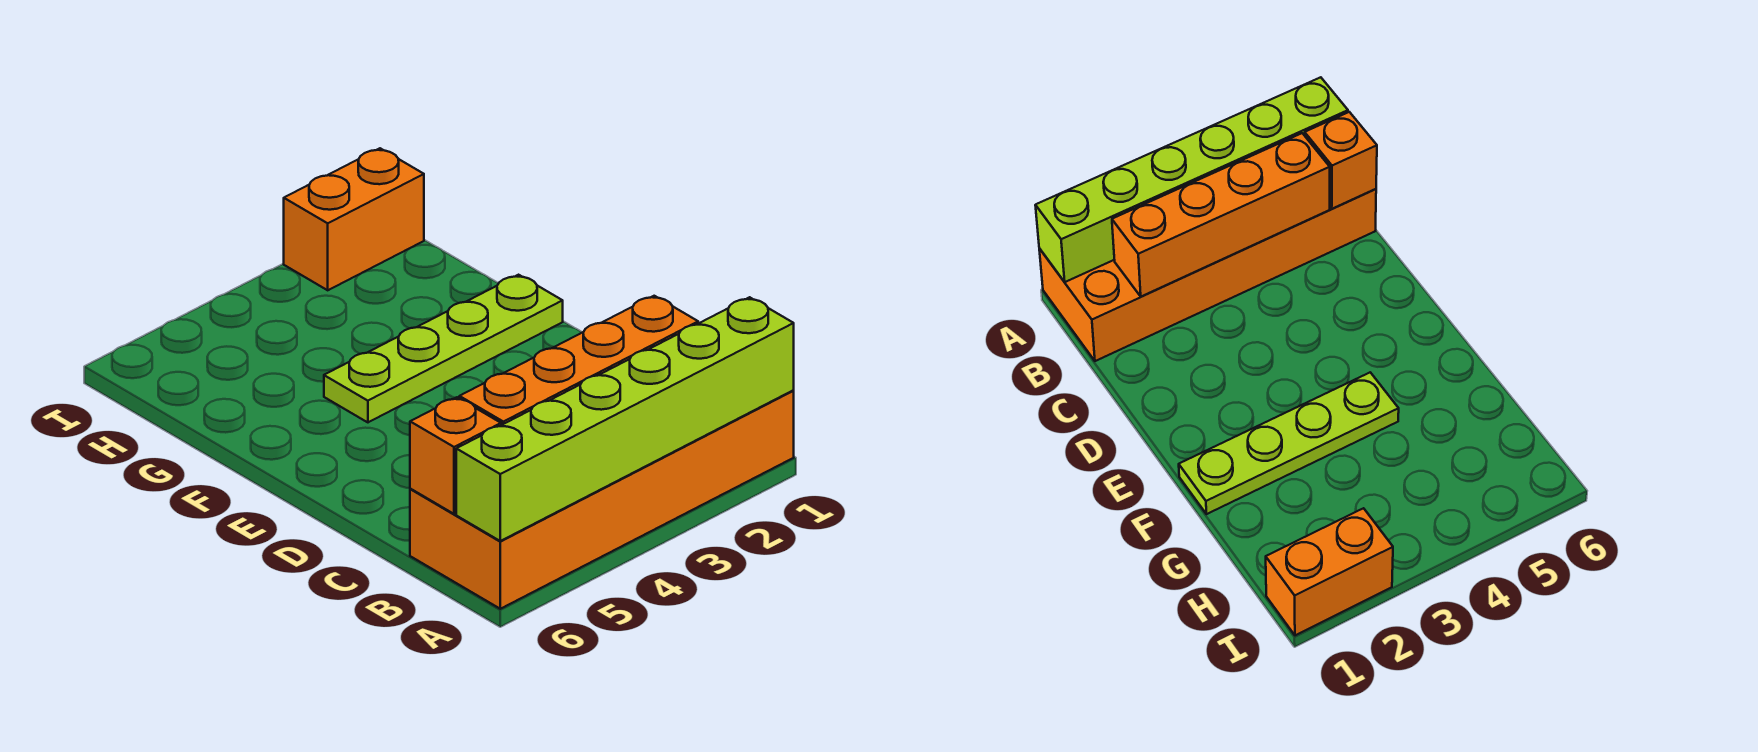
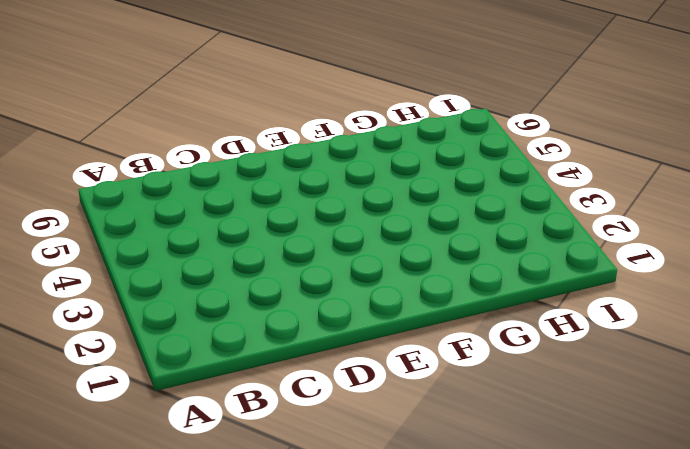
none -> orange 2x6 brick [410,391,794,609]
none -> lime 1x4 plate [324,275,563,422]

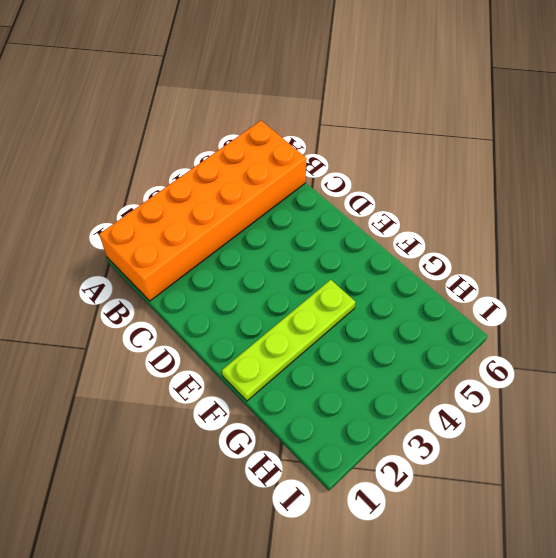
none -> orange 1x2 brick [284,148,424,290]
none -> lime 1x6 brick [456,297,794,541]

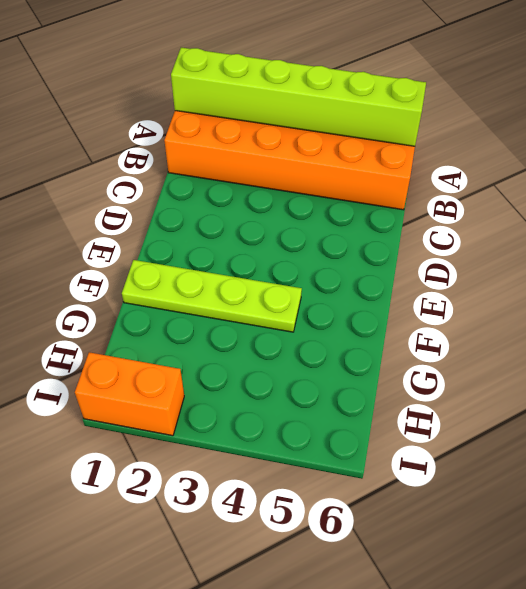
none -> orange 1x4 brick [459,296,698,425]
none -> orange 1x1 brick [410,397,501,514]

